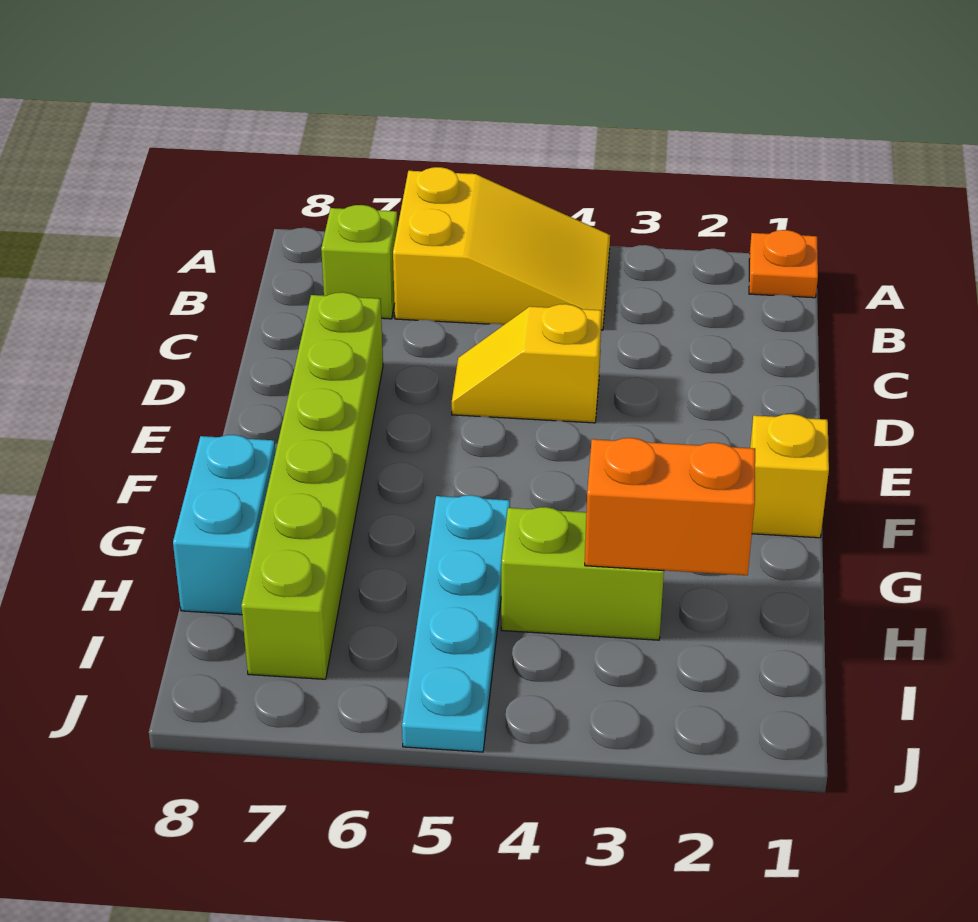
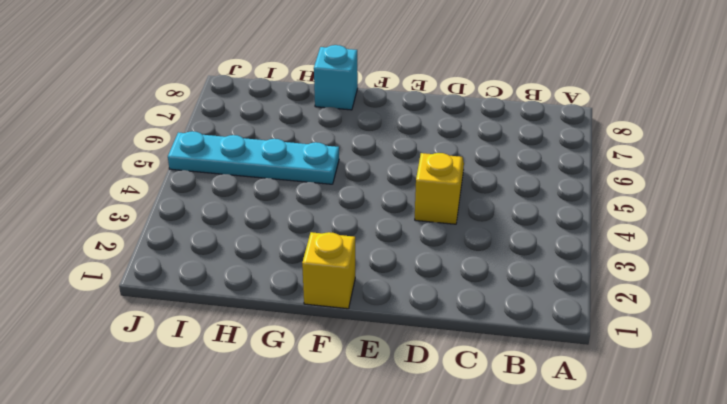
cyan 1x1 brick [314,45,358,110] -> cyan 1x2 brick [173,435,276,615]
none -> orange 1x1 plate [749,230,818,298]
none -> yellow 2x3 slope [393,167,610,330]

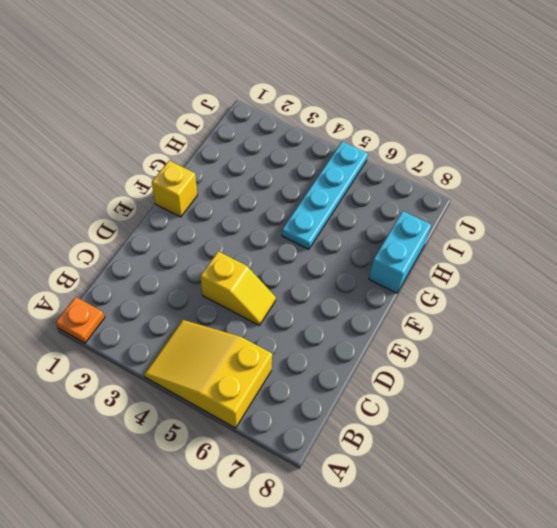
none -> lime 1x1 brick [321,205,398,319]
none -> lime 1x6 brick [241,292,383,679]

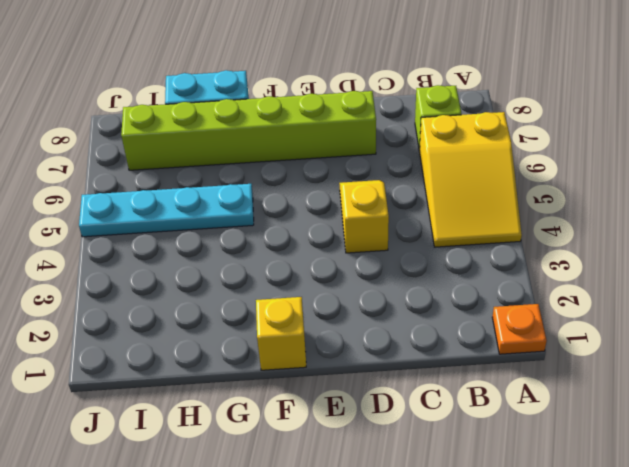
none -> lime 1x2 brick [501,507,664,640]
none -> orange 1x2 brick [585,438,755,575]

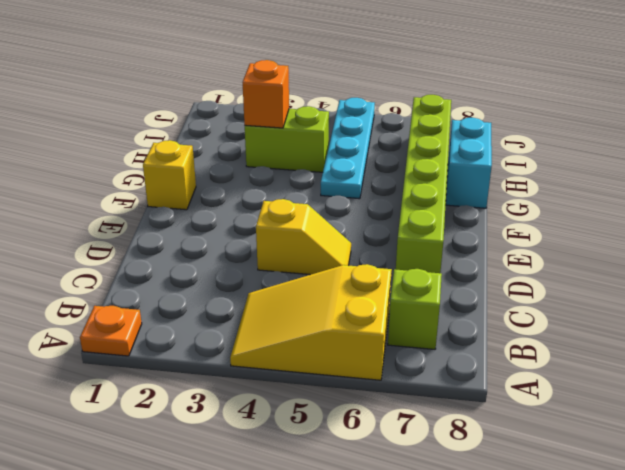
orange 1x1 brick [243,60,289,128] -> orange 1x2 brick [585,438,755,575]

